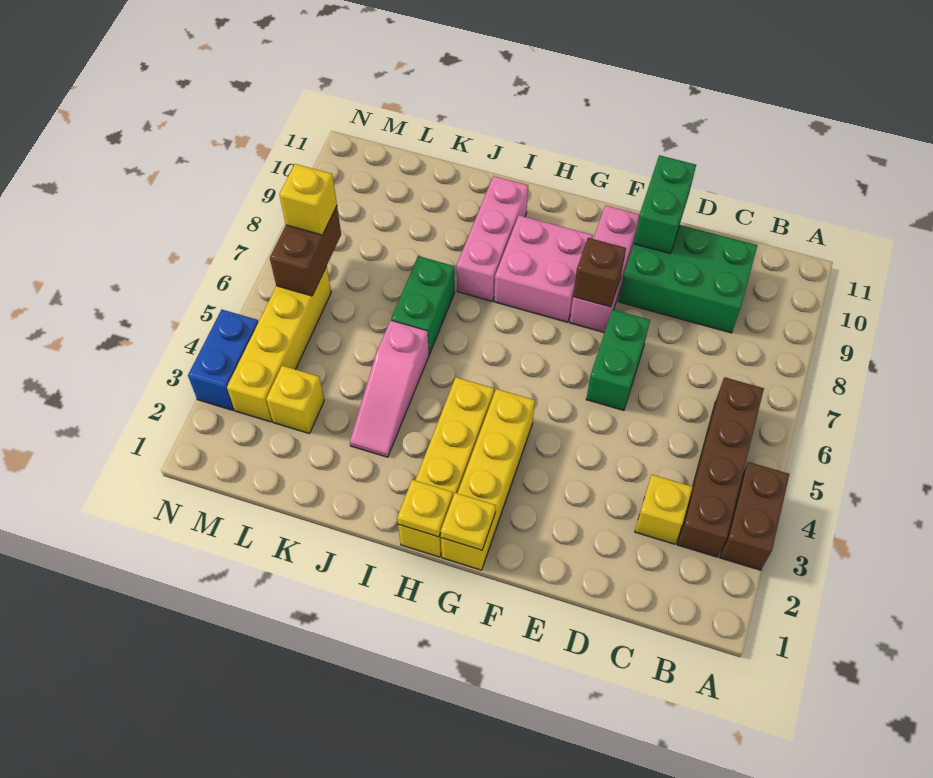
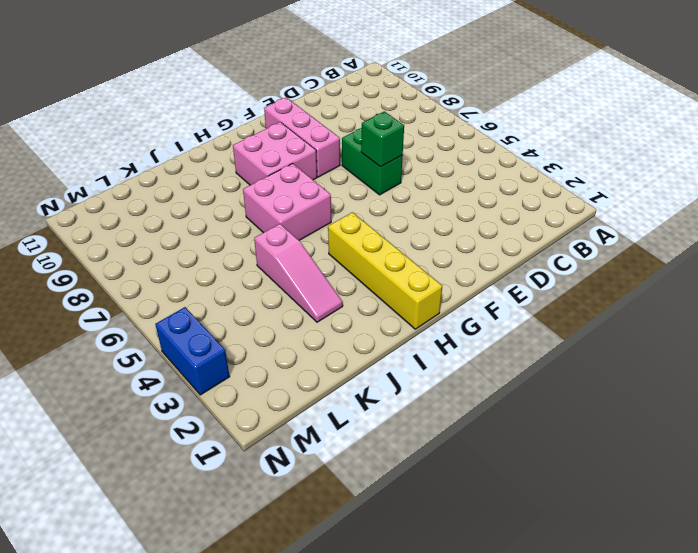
green 1x1 brick [361,111,404,167] -> none
pink 2x2 brick [243,163,331,240] -> none
none -> brown 1x2 brick [720,462,789,570]
none -> brown 1x4 brick [677,377,764,557]
none -> yellow 1x1 brick [635,475,692,544]

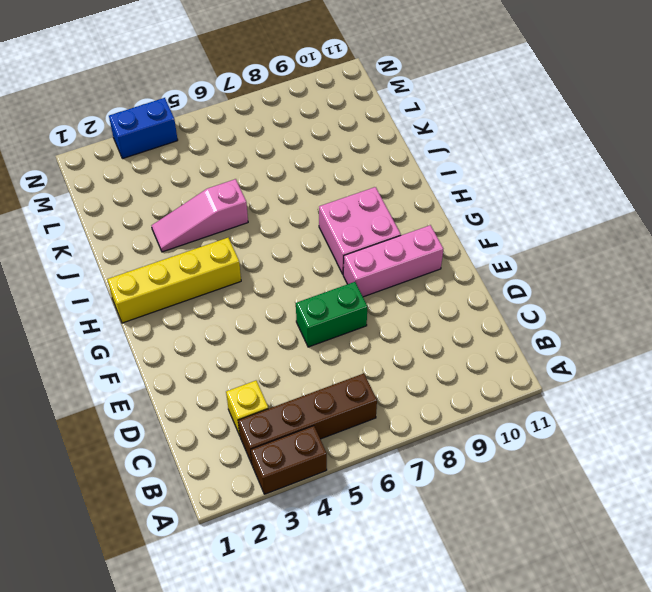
none -> green 2x3 brick [618,225,757,333]
none -> yellow 1x4 brick [441,389,535,570]
none -> pink 1x3 brick [457,176,528,301]

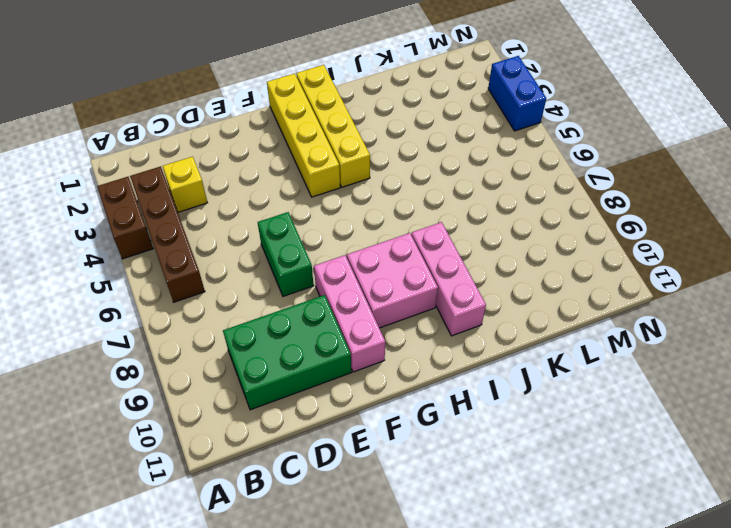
none -> pink 1x3 slope [350,321,429,457]
none -> green 1x2 brick [391,256,455,354]
none -> yellow 1x1 brick [266,366,324,434]

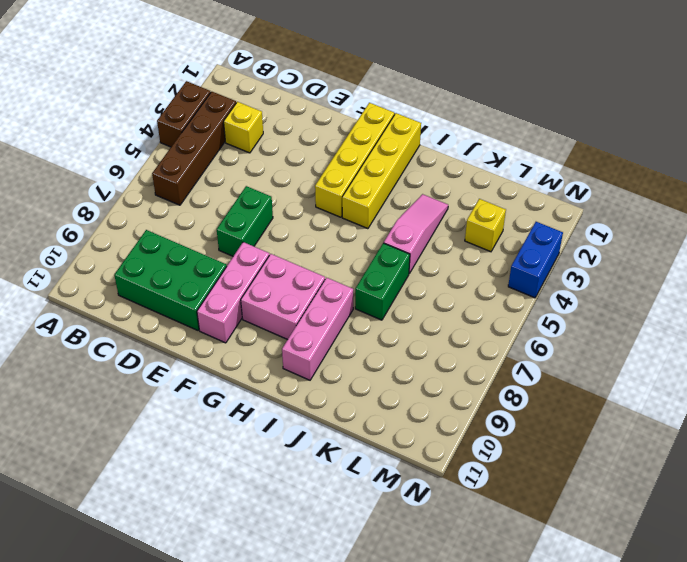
none -> yellow 1x4 brick [227,266,331,422]
none -> green 1x2 brick [634,155,696,254]
none -> brown 1x1 brick [573,238,626,307]

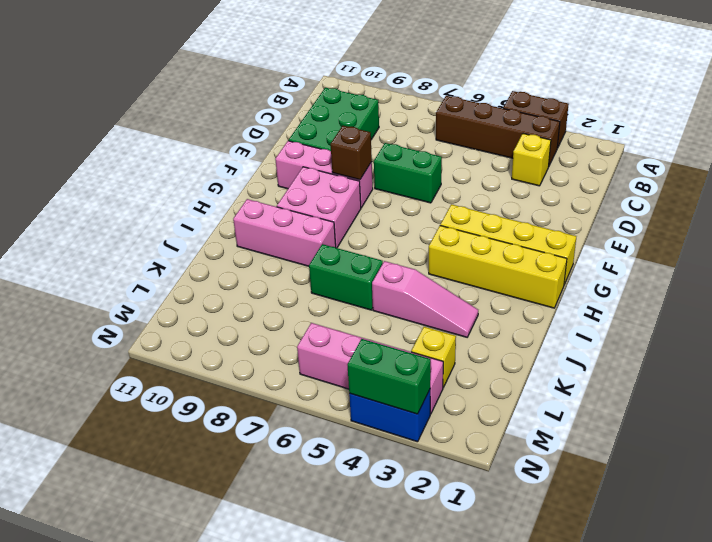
pink 1x4 brick [297,323,443,414] -> yellow 1x4 brick [227,266,331,422]
green 1x2 brick [347,339,431,414] -> green 1x2 brick moved to [634,155,696,254]
none -> yellow 1x1 plate [441,493,496,550]
none -> yellow 1x1 plate [397,480,453,537]
none -> brown 1x2 brick [270,206,341,296]

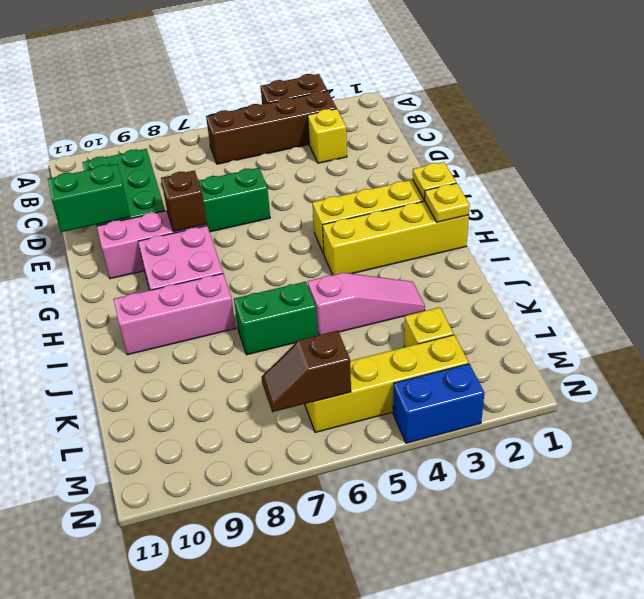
brown 1x2 slope [262,331,351,412] -> brown 1x2 brick [270,206,341,296]
none -> yellow 1x1 brick [279,164,337,235]

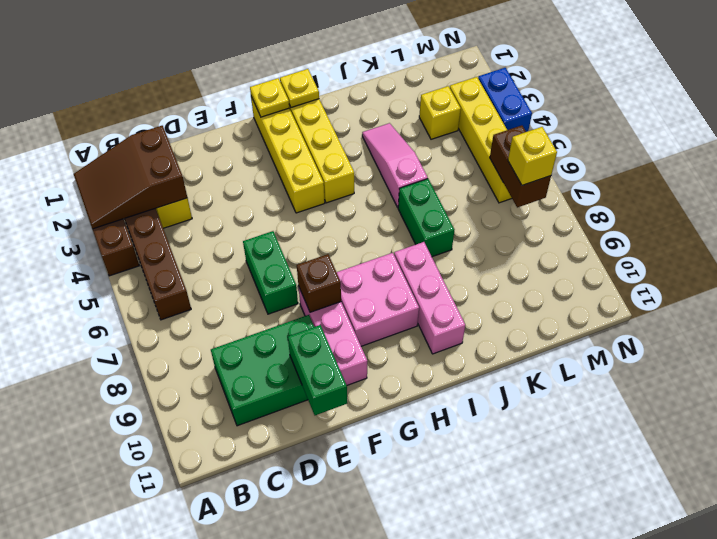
brown 2x3 slope [74,126,187,229] -> none

